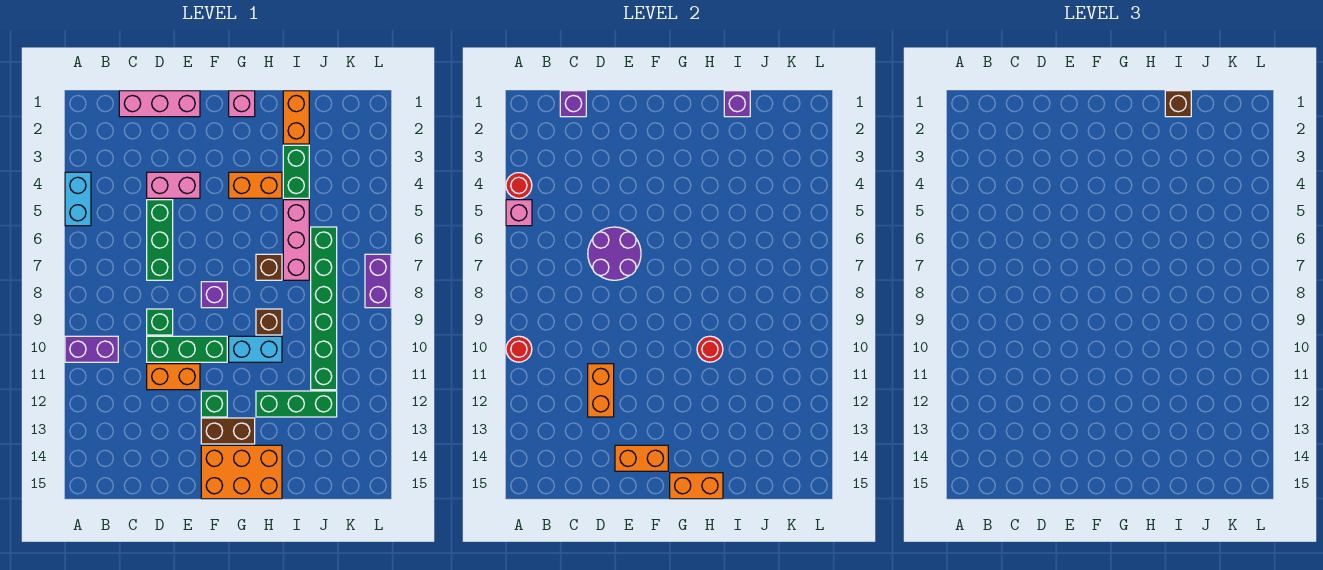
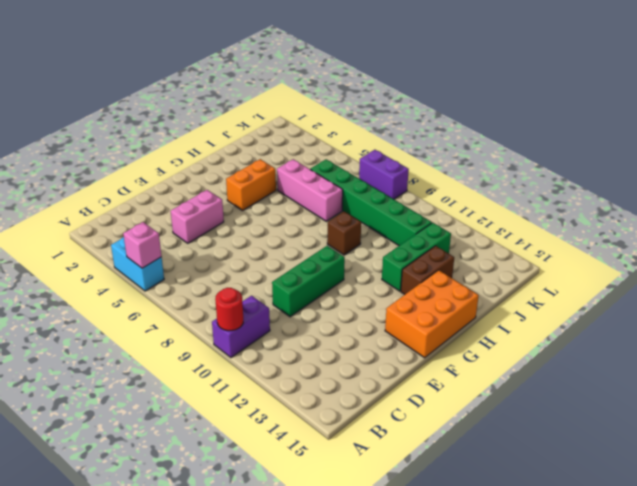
brown 1x2 brick [401,246,454,294] -> brown 1x2 brick moved to [201,418,255,444]
none -> pink 1x3 brick [119,91,200,117]
none -> green 1x3 brick [147,200,173,280]
none -> green 1x1 brick [147,309,173,335]
none -> orange 1x2 brick [147,364,200,390]

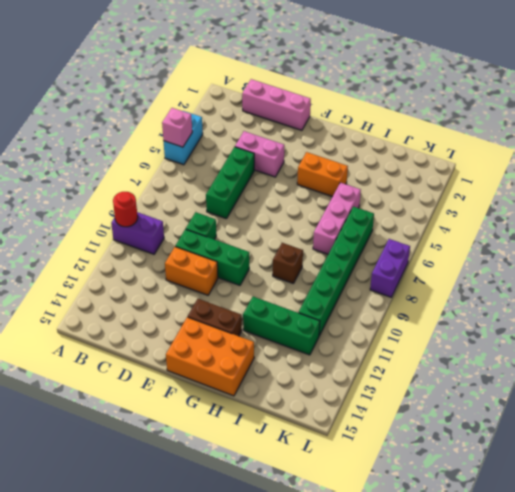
none -> purple 1x1 brick [201,282,227,308]
none -> green 1x1 brick [201,391,227,417]
none -> pink 1x1 brick [229,91,255,117]
none -> cyan 1x2 brick [229,336,282,362]

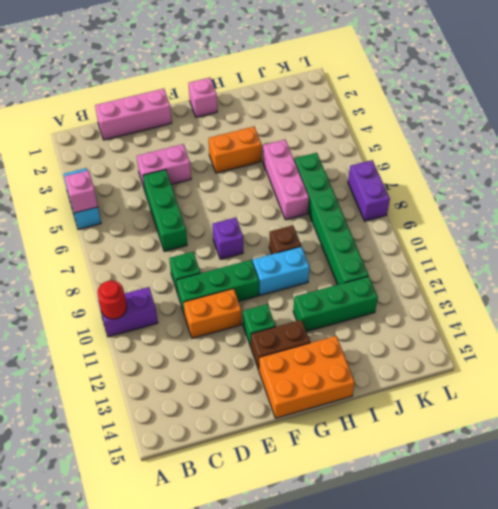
none -> brown 1x1 brick [256,254,282,280]
none -> orange 1x2 brick [283,91,309,144]
none -> green 1x2 brick [283,145,309,198]
none -> red 1x1 round brick [506,173,532,198]

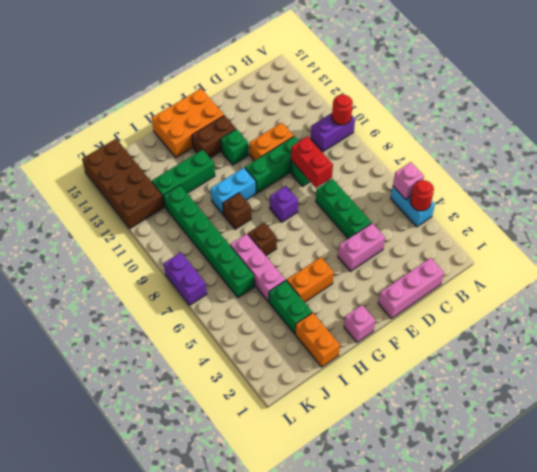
red 1x2 brick [291,136,333,188] -> none
brown 2x4 brick [82,139,164,228] -> none
none -> purple 1x1 brick [560,91,586,117]
none -> purple 2x2 round brick [588,227,641,280]
none -> orange 1x2 brick [588,364,614,417]
none -> orange 1x2 brick [615,445,668,471]

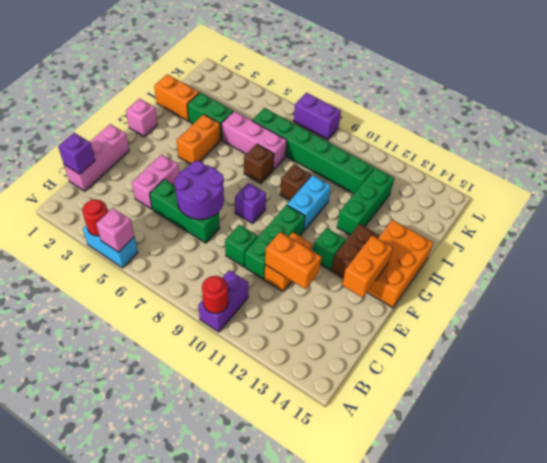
none -> orange 1x2 brick [670,473,723,499]
none -> red 1x1 round brick [697,336,723,362]
none -> purple 1x1 brick [724,91,750,117]
none -> brown 1x1 brick [1165,91,1191,117]

